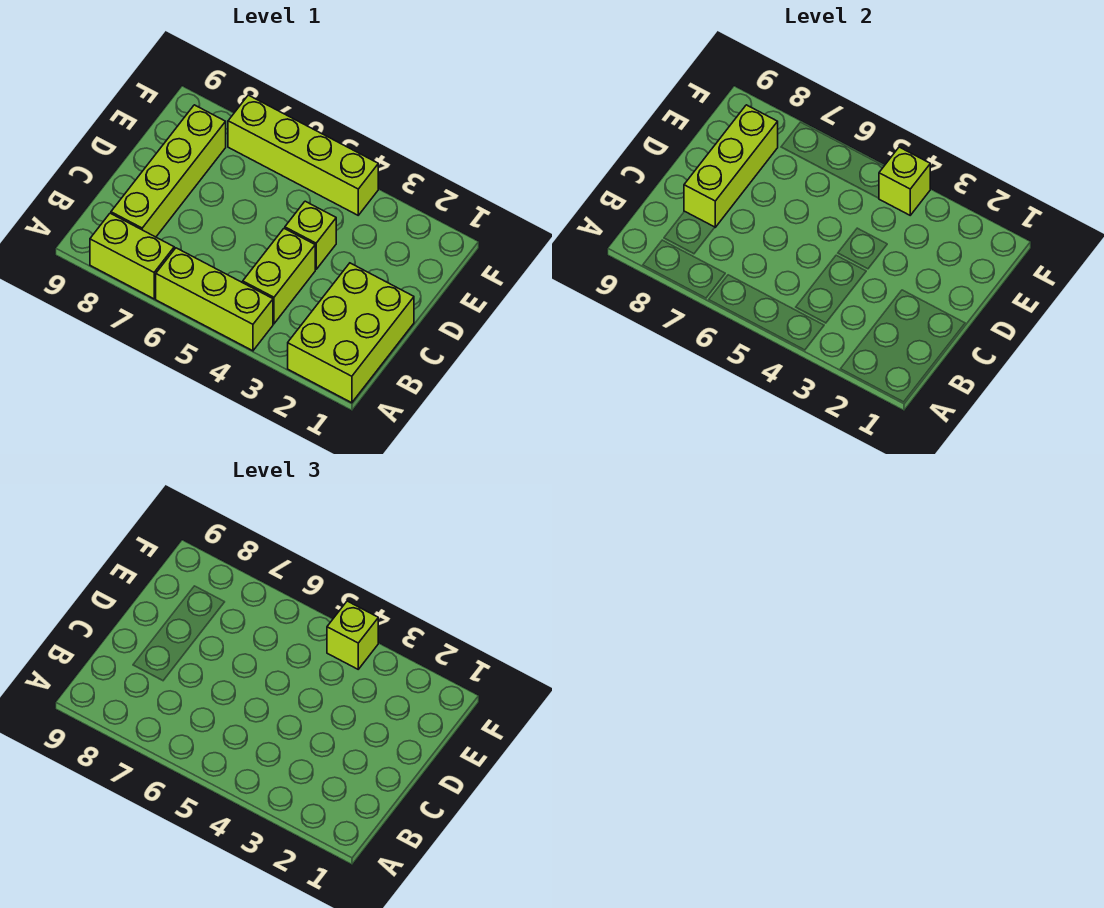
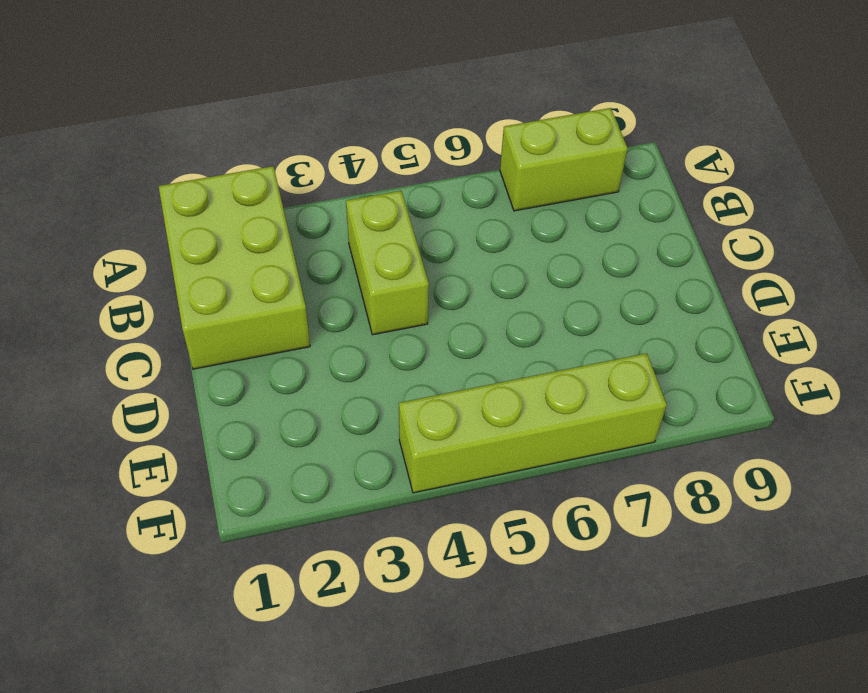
none -> lime 1x3 brick [156,248,273,351]
none -> lime 1x4 brick [111,105,226,237]

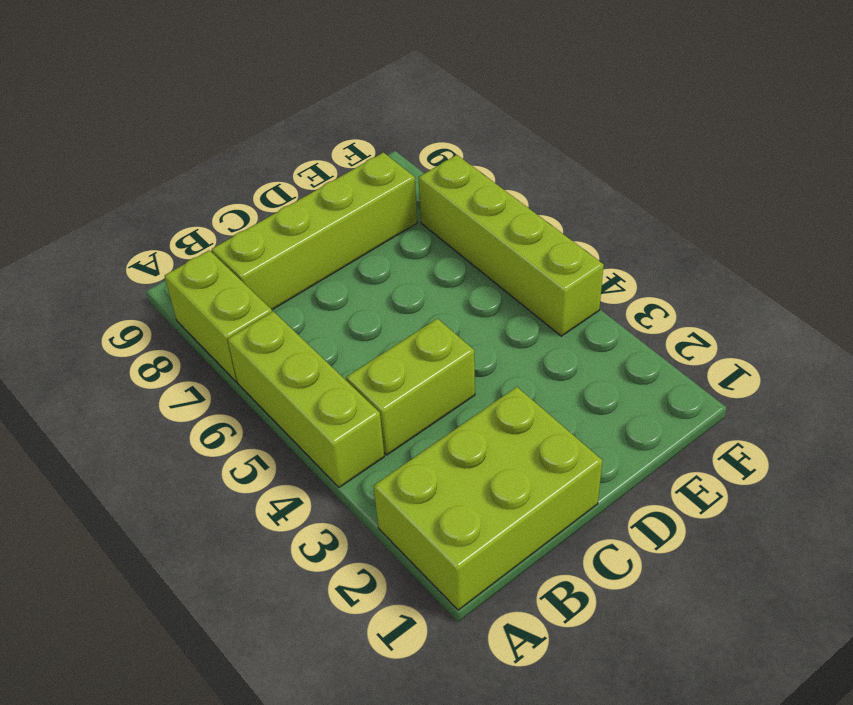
none -> lime 1x1 brick [285,201,336,269]
none -> lime 1x3 brick [684,105,778,227]

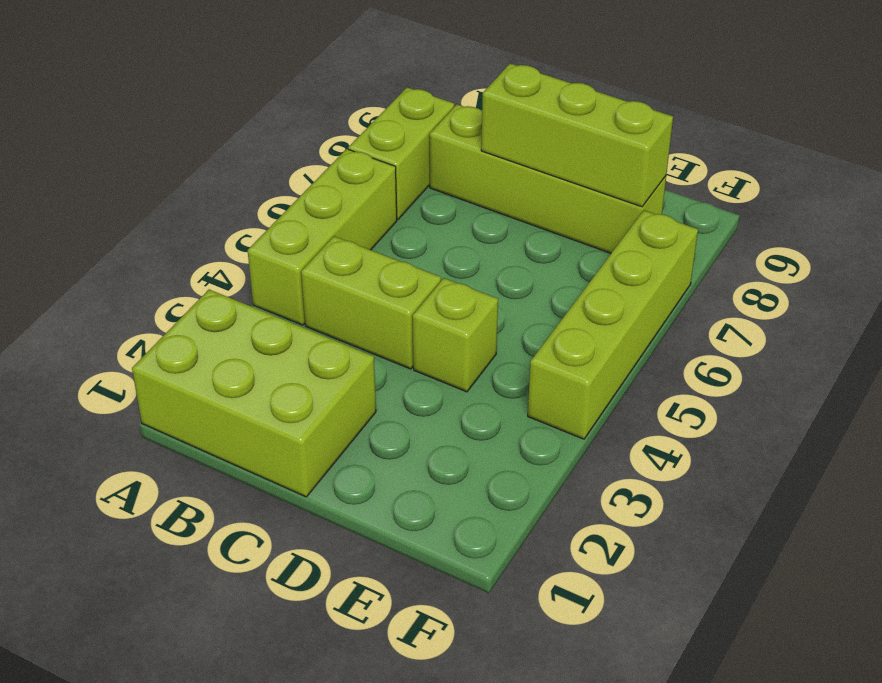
none -> lime 1x1 brick [879,147,930,215]
none -> lime 1x1 brick [327,601,378,669]

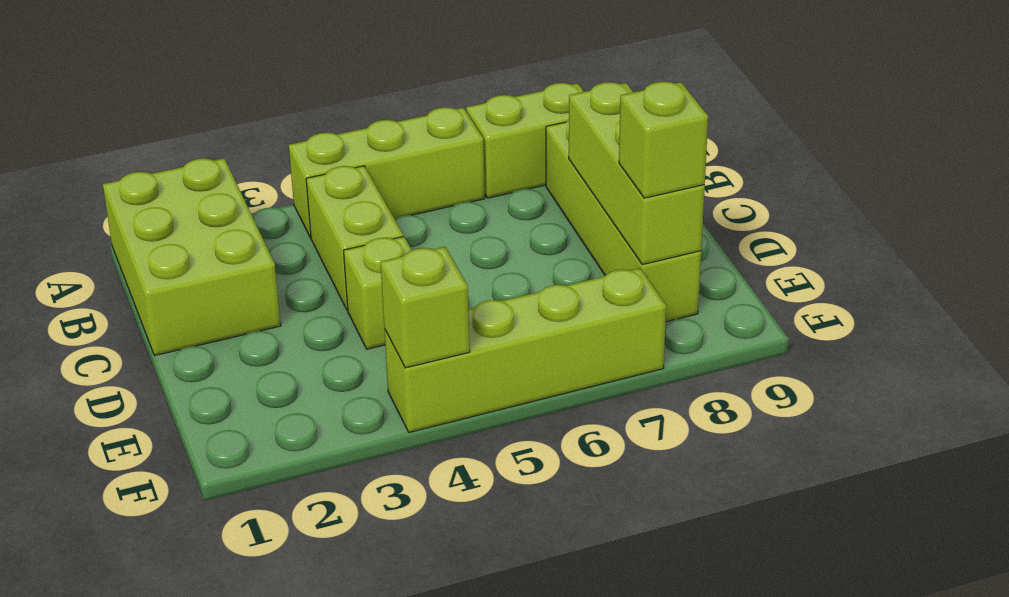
lime 1x1 brick [619,82,708,198] -> lime 1x1 brick moved to [327,601,378,669]

